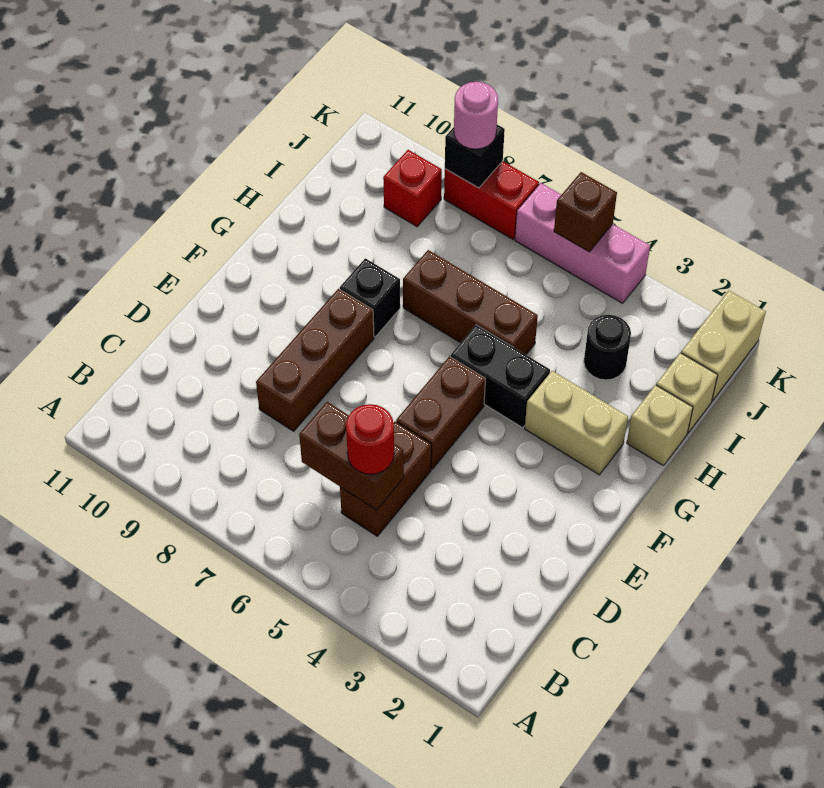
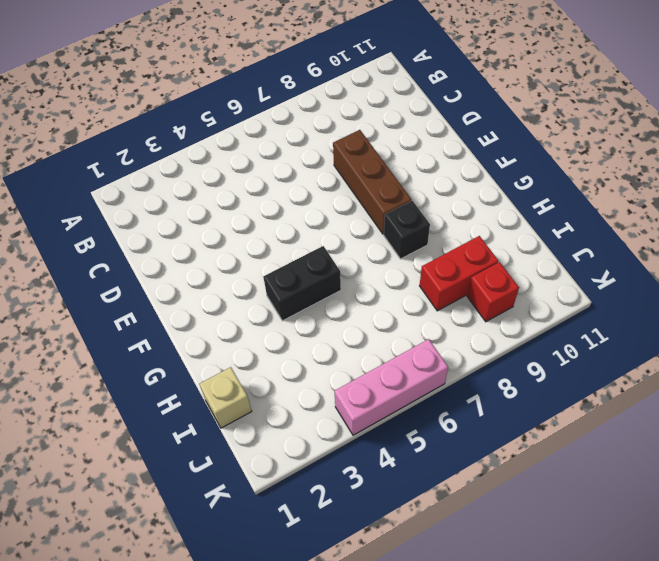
red 1x2 brick [420,236,498,311] -> red 1x2 brick moved to [444,161,539,239]
none -> brown 1x2 brick [340,422,431,536]
none -> brown 1x2 brick [396,357,485,469]
none -> tan 1x2 brick [525,371,628,475]

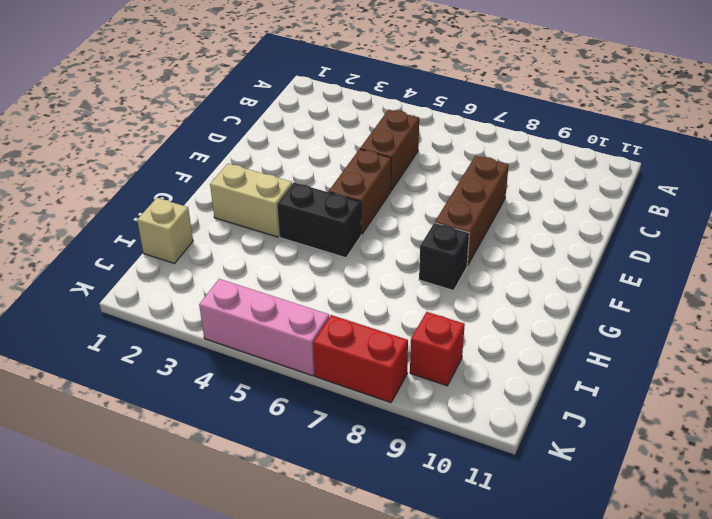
none -> tan 1x1 brick [627,385,693,466]
none -> brown 1x3 brick [403,250,538,355]
none -> black 1x1 round brick [584,315,631,380]

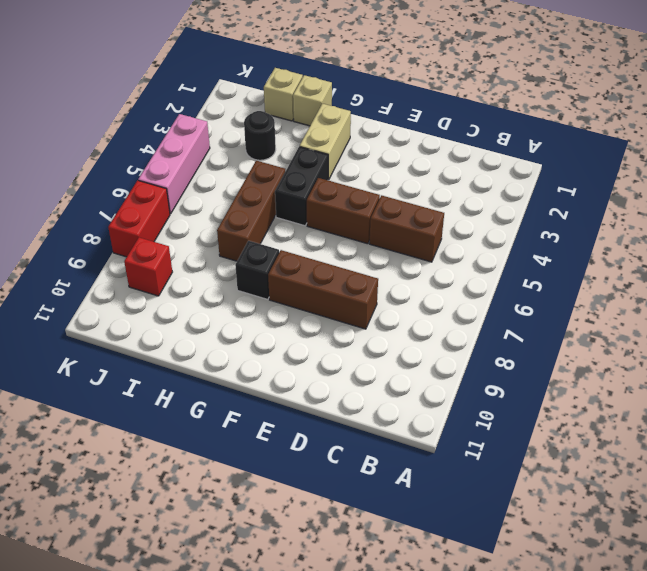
none -> tan 1x2 brick [681,291,766,401]
none -> brown 1x2 brick [299,402,404,510]
none -> brown 1x1 brick [554,172,617,252]

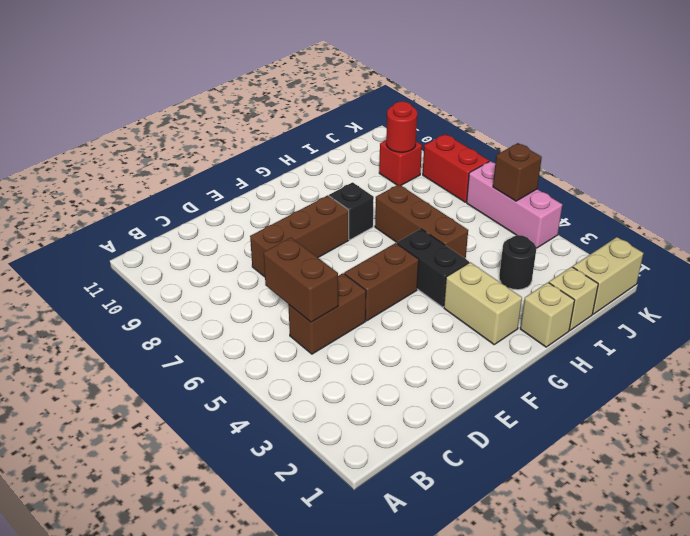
red 1x1 round brick [386,101,417,152] -> red 1x1 round brick moved to [346,404,394,474]
none -> black 1x1 brick [445,125,505,188]
none -> pink 1x1 round brick [454,82,498,149]

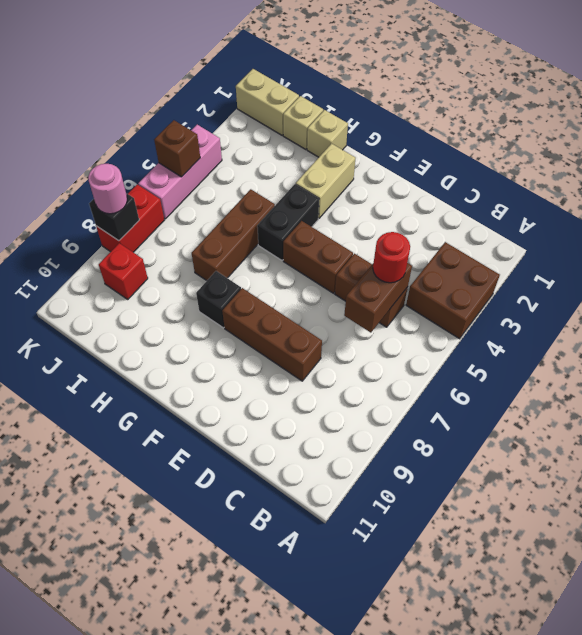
brown 2x2 brick [406,242,500,339] -> none
none -> black 1x1 round brick [584,315,631,380]

